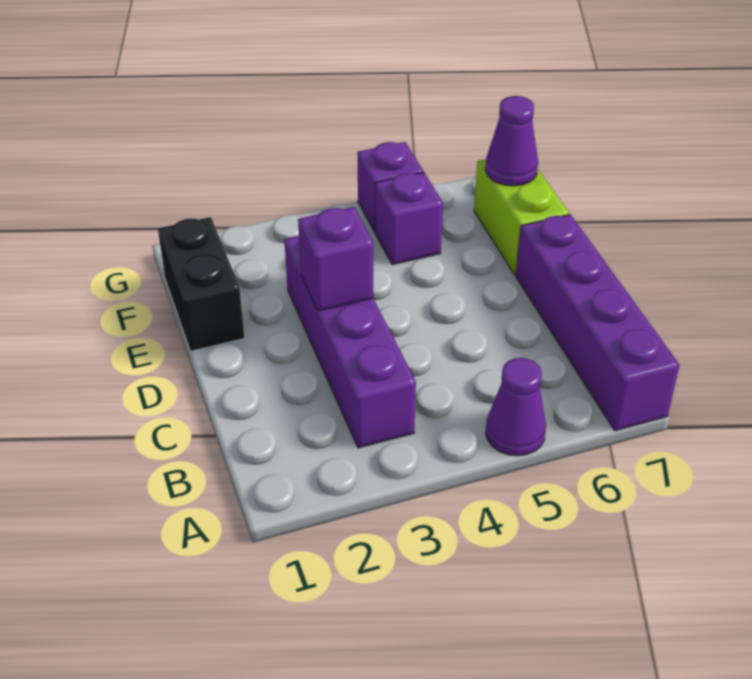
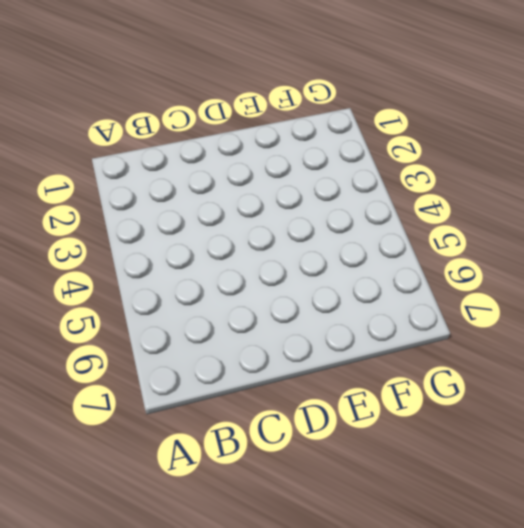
none -> purple 1x1 cone [486,358,546,456]
none -> purple 1x4 brick [516,214,679,431]

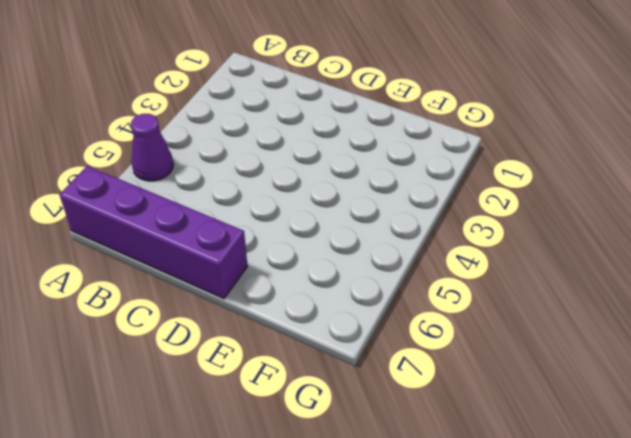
none -> purple 1x4 brick [284,236,416,448]
none -> black 1x2 brick [158,217,244,351]

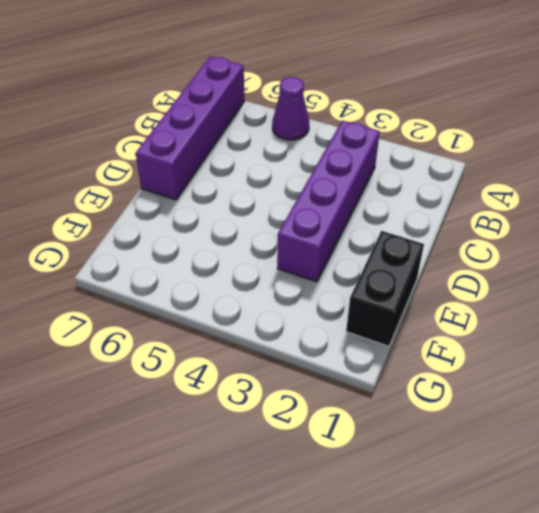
none -> lime 1x2 brick [474,159,569,275]
none -> purple 1x1 brick [375,172,443,265]

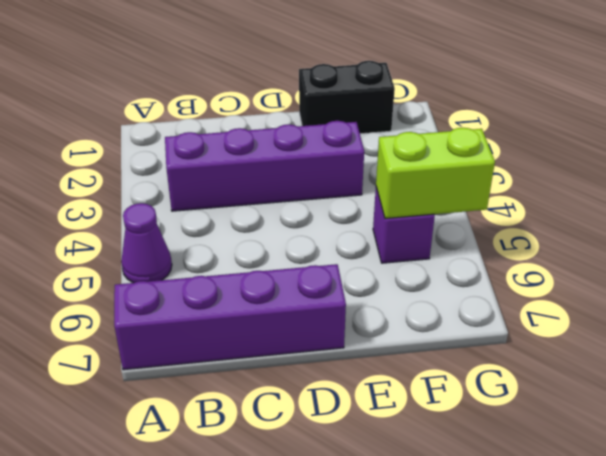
lime 1x2 brick [376,128,495,219] -> lime 1x2 brick moved to [474,159,569,275]
none -> purple 1x1 brick [357,142,423,232]
none -> purple 1x1 brick [298,207,373,311]

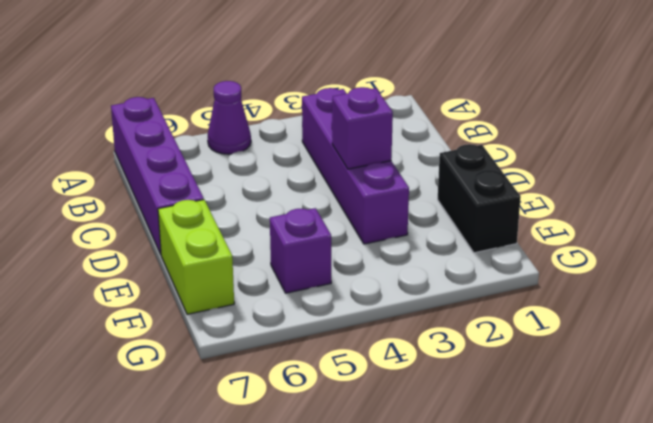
none -> purple 1x1 brick [357,142,423,232]
none -> purple 1x1 cone [485,96,538,186]

